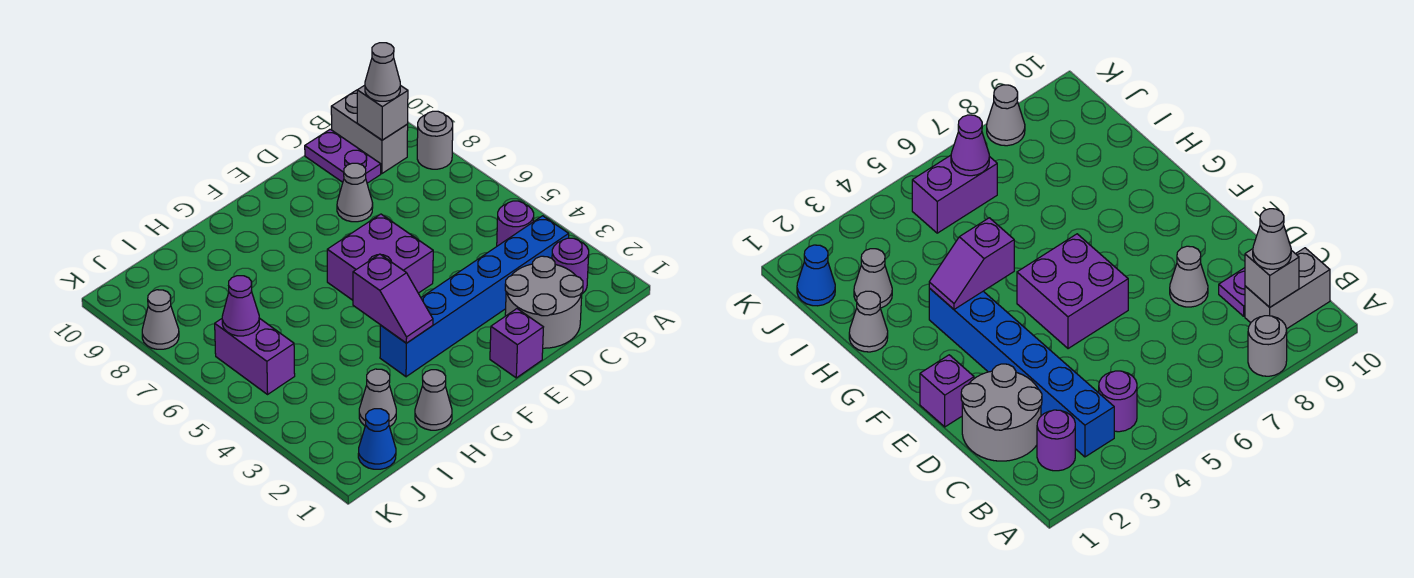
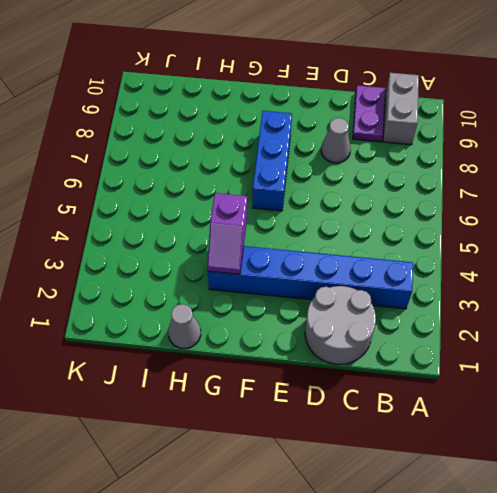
blue 1x3 brick [253,111,292,211] -> purple 2x2 brick [327,214,433,300]
none -> grey 1x1 round brick [417,111,453,169]
none -> purple 1x1 round brick [552,238,589,294]
none -> purple 1x1 round brick [497,201,534,246]

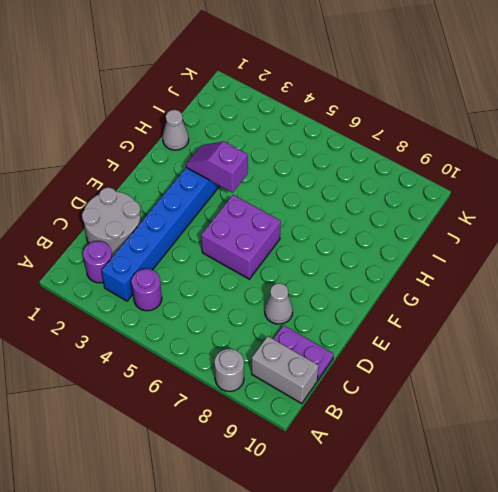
none -> purple 1x1 brick [490,309,543,378]
none -> grey 1x1 cone [359,369,396,427]
none -> blue 1x1 cone [358,409,396,469]

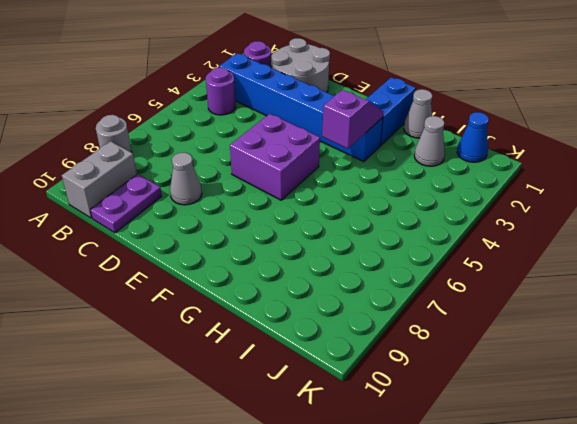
blue 1x2 brick [366,77,416,146] -> none
none -> purple 1x1 brick [490,309,543,378]
none -> purple 1x2 brick [215,318,295,394]
none -> grey 1x1 cone [142,290,179,349]

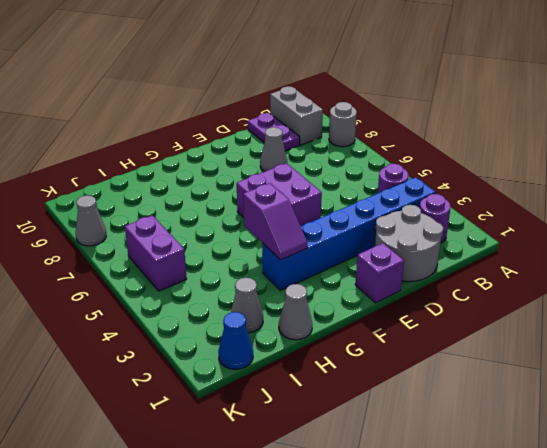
none -> grey 1x1 brick [357,85,408,140]
none -> purple 1x1 cone [222,276,259,336]
none -> grey 1x1 cone [365,43,400,101]

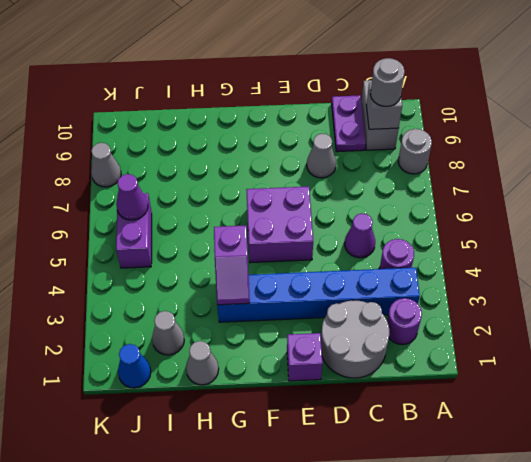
grey 1x1 round brick [370,58,404,106] -> grey 1x1 cone [365,43,400,101]
purple 1x1 cone [345,214,375,258] -> none

